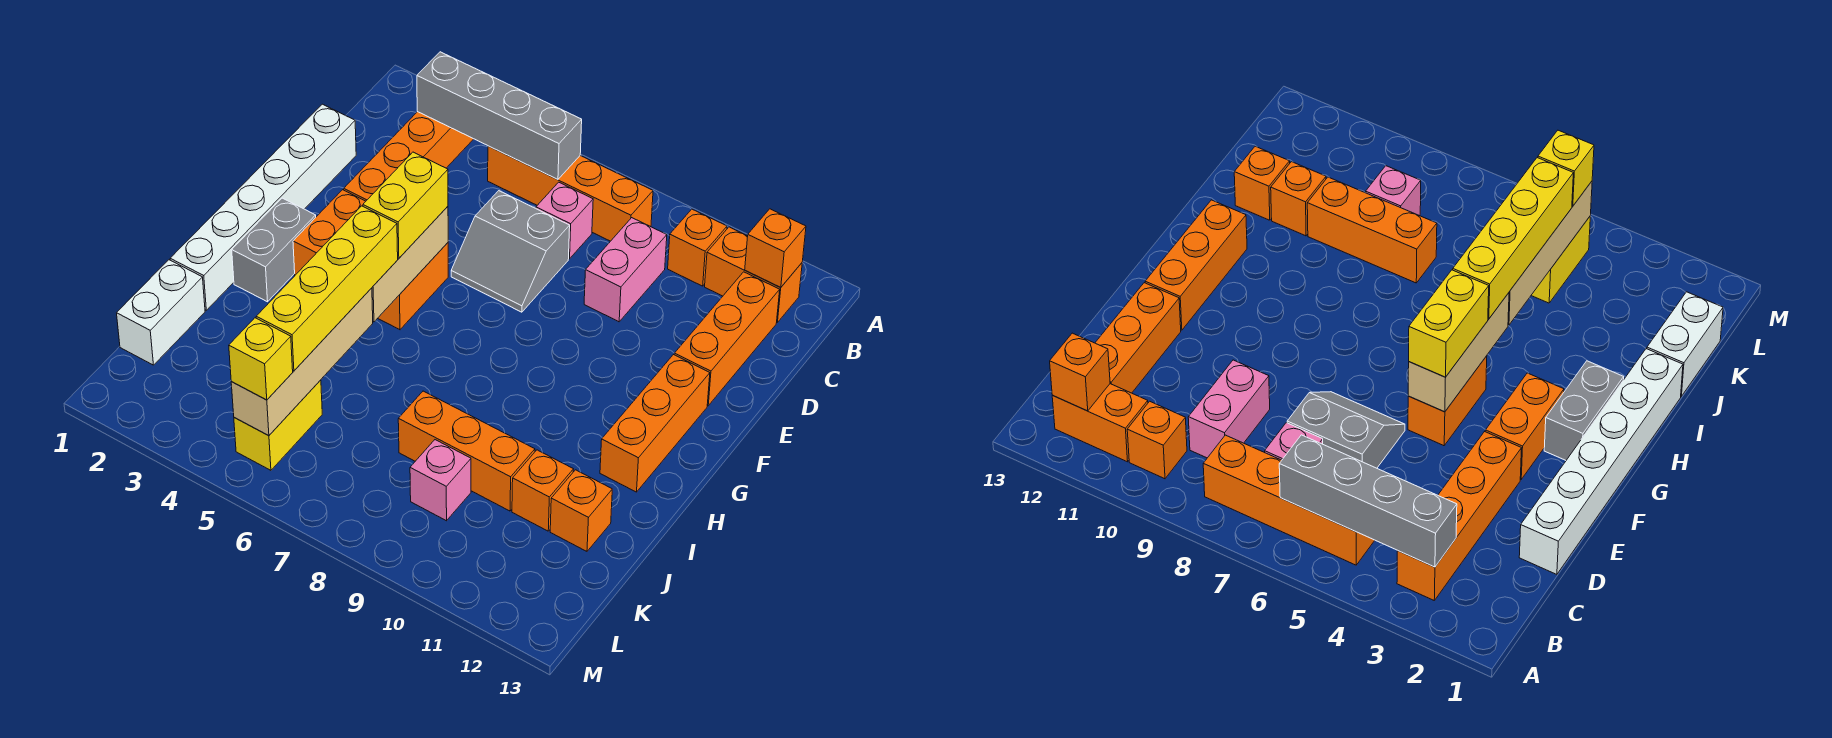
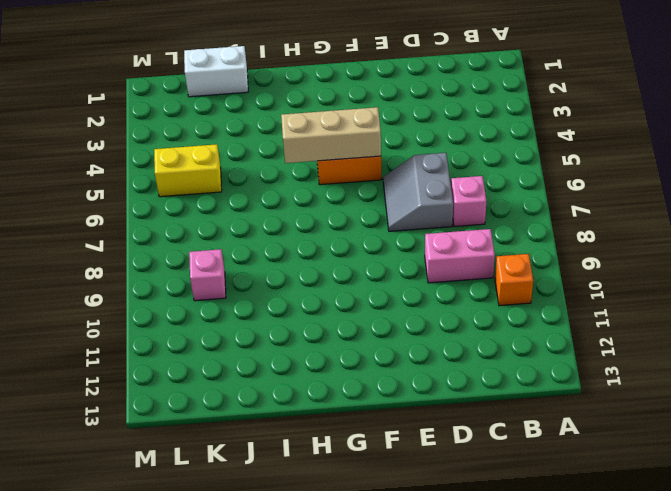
none -> orange 1x4 brick [344,112,473,201]
none -> orange 1x4 brick [488,146,653,241]
none -> orange 1x2 brick [705,227,802,322]

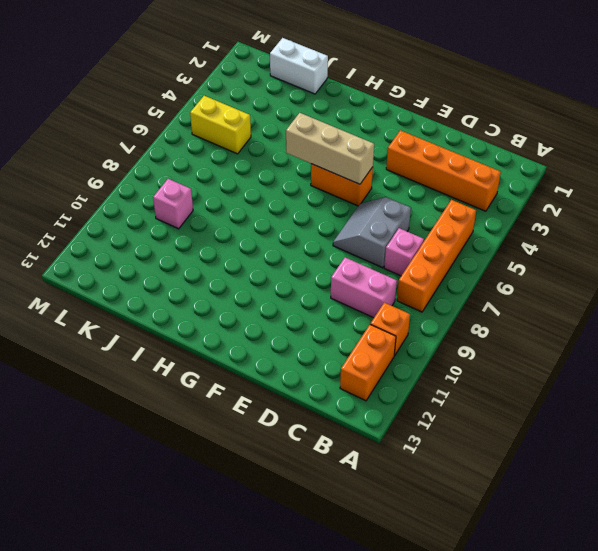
none -> orange 1x3 brick [674,272,780,406]
none -> white 1x6 brick [170,104,356,310]
none -> orange 1x2 brick [293,190,366,275]

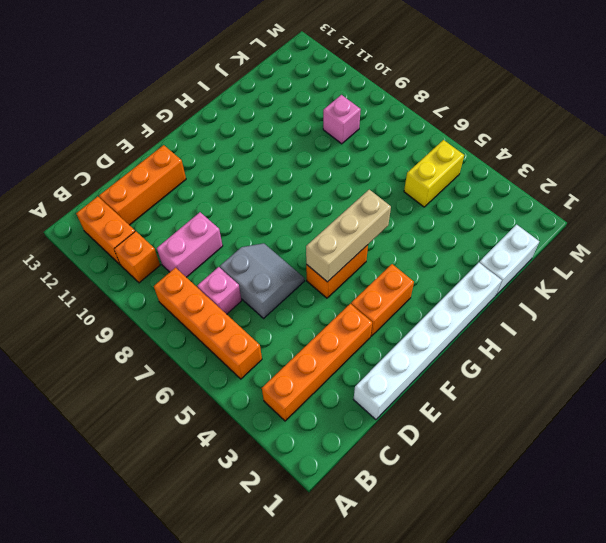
none -> orange 1x3 brick [600,355,710,492]
none -> grey 1x2 brick [232,198,316,302]
none -> orange 1x3 brick [398,391,535,511]

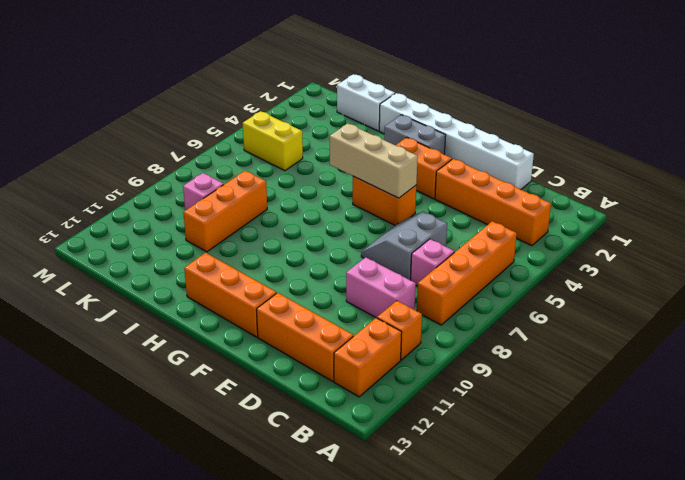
none -> orange 1x1 brick [512,450,574,531]
none -> orange 1x1 brick [550,470,612,551]
none -> grey 1x4 brick [417,52,582,180]

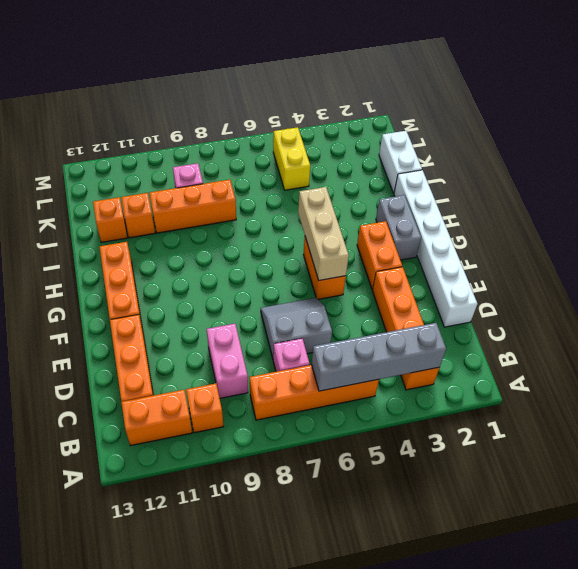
none -> orange 1x1 brick [745,209,806,288]
none -> tan 1x4 brick [231,288,373,435]
none -> yellow 1x2 brick [363,152,448,258]

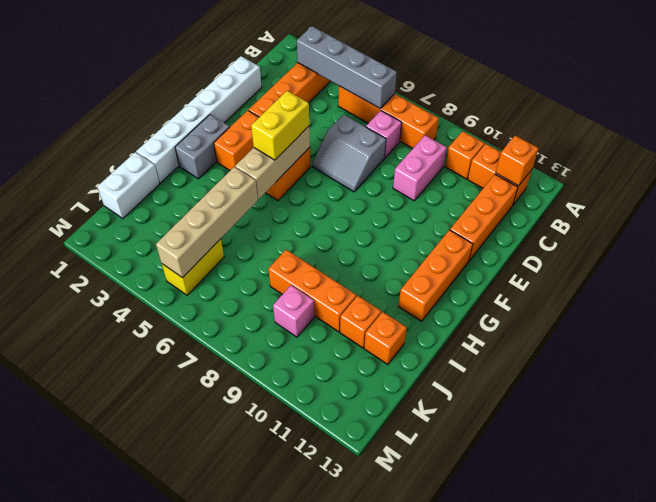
none -> yellow 1x4 brick [256,206,398,371]
none -> yellow 1x1 brick [229,318,293,400]

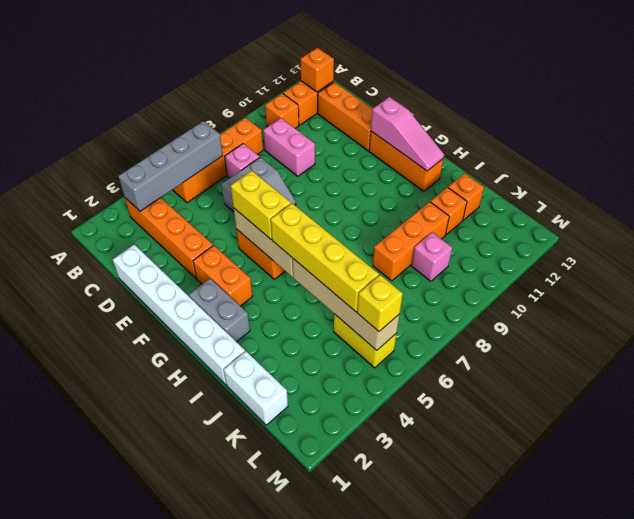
pink 1x3 slope [371,97,444,171] -> none

